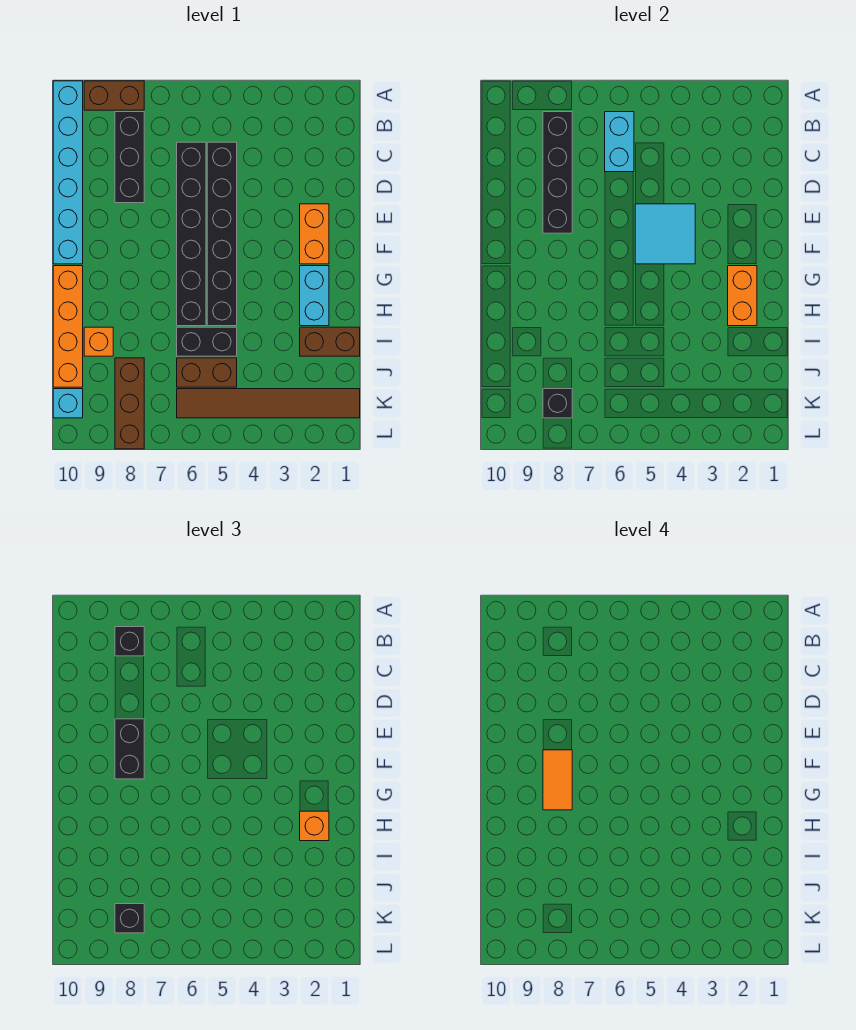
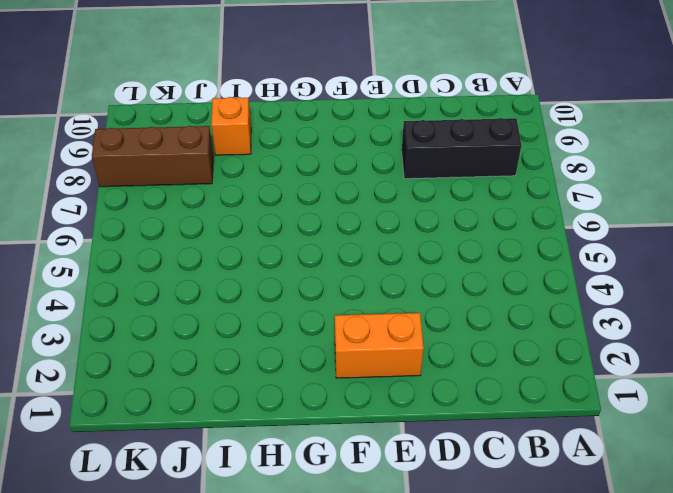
none -> brown 1x2 brick [84,81,144,110]
none -> cyan 1x6 brick [53,81,83,264]
none -> black 1x6 brick [207,142,237,326]

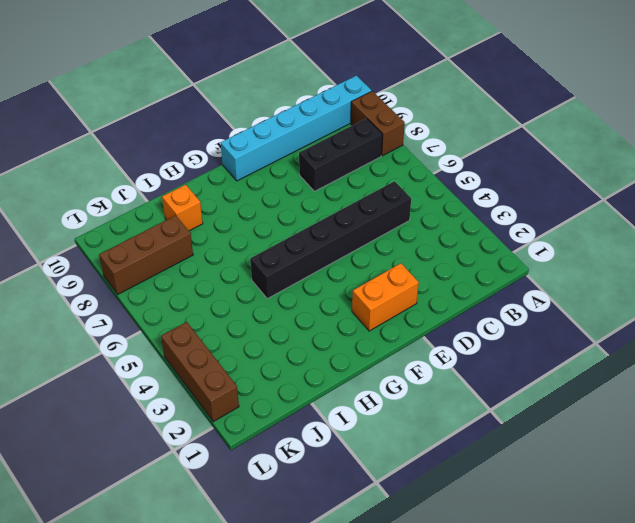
brown 1x3 brick [161,322,239,422] -> none
none -> black 1x6 brick [177,142,206,326]
none -> cyan 1x2 brick [300,266,329,326]
none -> orange 1x4 brick [53,266,83,387]

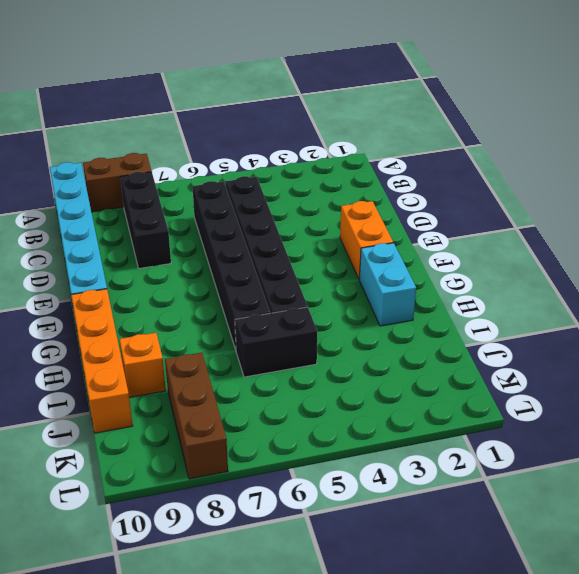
none -> brown 1x2 brick [300,327,360,356]
none -> brown 1x2 brick [177,358,237,387]
none -> brown 1x6 tile [177,389,360,418]

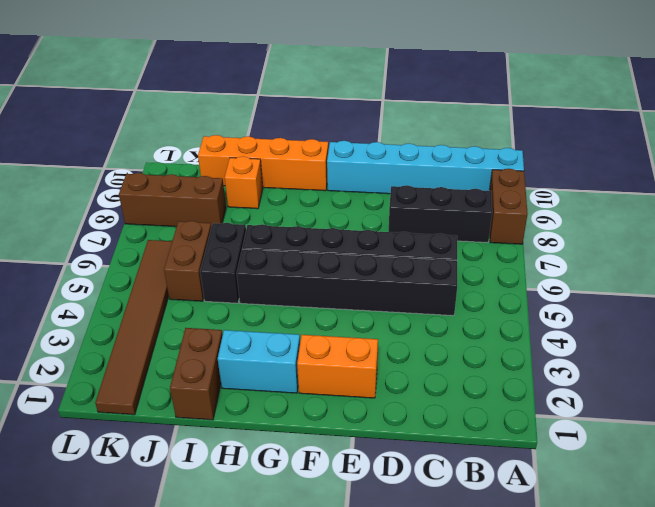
none -> cyan 1x1 brick [53,389,83,418]
none -> cyan 1x2 brick [605,112,634,172]
none -> black 1x4 brick [543,112,572,233]

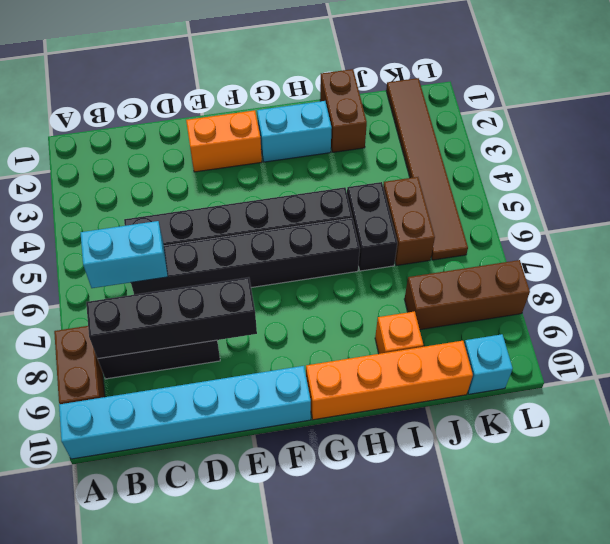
none -> cyan 2x2 tile [635,204,695,264]
none -> orange 1x2 brick [728,266,757,326]
none -> black 1x1 brick [543,389,572,418]

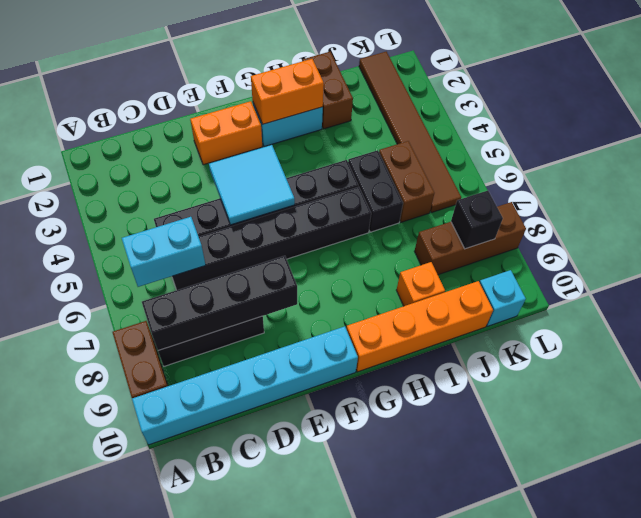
none -> black 1x1 brick [115,627,144,656]
none -> black 1x2 brick [115,719,144,779]
none -> orange 1x1 brick [300,811,329,841]

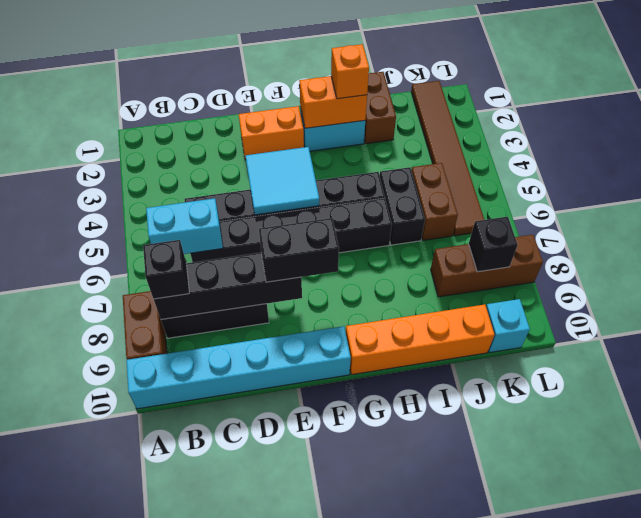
none -> orange 1x1 brick [84,327,113,356]
none -> black 1x1 brick [115,904,144,933]
none -> orange 1x2 tile [543,750,572,810]

